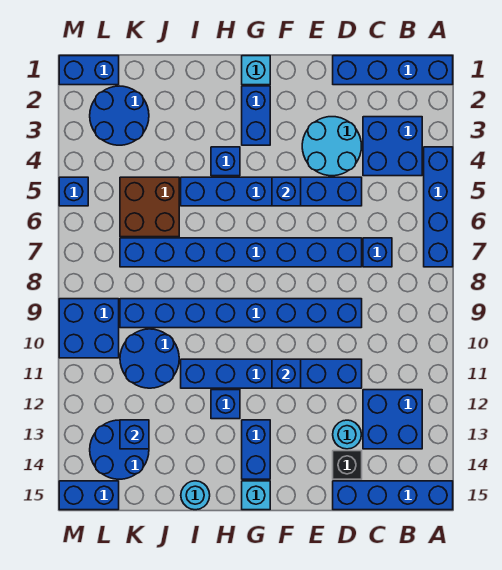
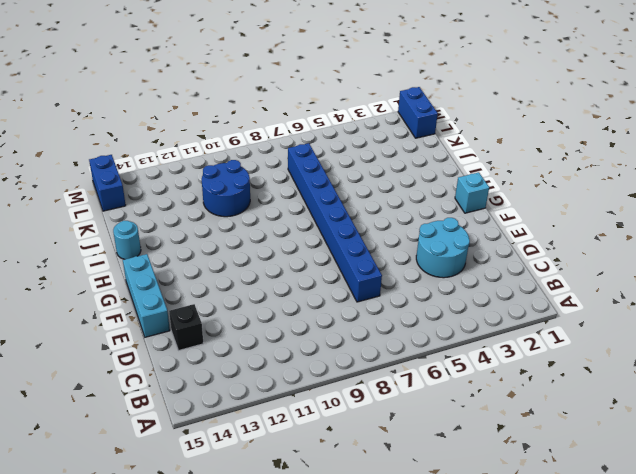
cyan 1x3 brick [123,254,170,337] -> cyan 1x1 brick [242,481,270,510]
none -> blue 1x4 brick [333,56,453,85]
none -> blue 1x4 brick [424,147,453,267]
none -> blue 1x4 brick [333,481,453,510]
none -> blue 2x2 brick [363,117,422,176]

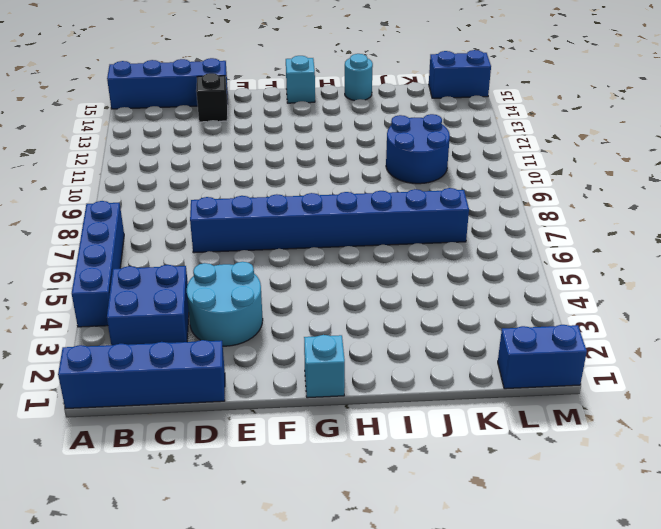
none -> blue 2x2 brick [363,390,422,449]
none -> blue 1x1 brick [363,238,392,267]
none -> blue 1x6 brick [181,177,362,206]
none -> blue 1x8 brick [120,299,362,328]

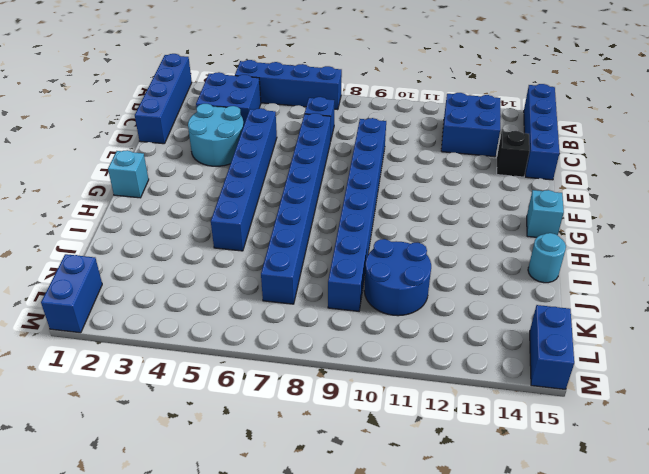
none -> blue 1x6 brick [181,359,362,388]
none -> cyan 1x1 round brick [333,420,361,449]
none -> blue 1x2 brick [242,86,270,145]
none -> blue 1x2 brick [242,420,270,479]

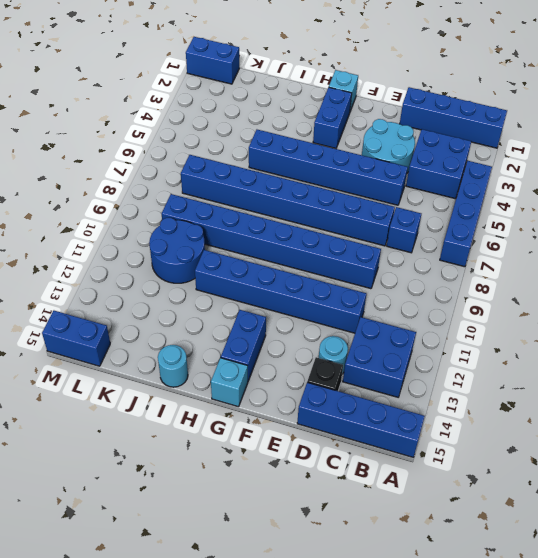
none -> blue 1x1 brick [211,147,240,176]
none -> blue 1x1 brick [211,390,240,419]
none -> brown 2x2 brick [120,177,179,237]
none -> blue 2x2 round brick [90,86,149,145]

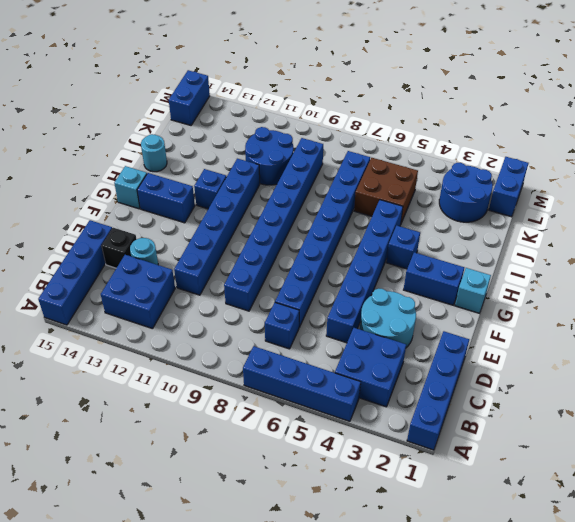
none -> blue 2x2 round brick [90,420,149,479]
none -> blue 2x2 brick [59,299,119,358]
none -> blue 1x1 brick [59,177,88,206]
none -> blue 1x1 brick [272,177,301,206]

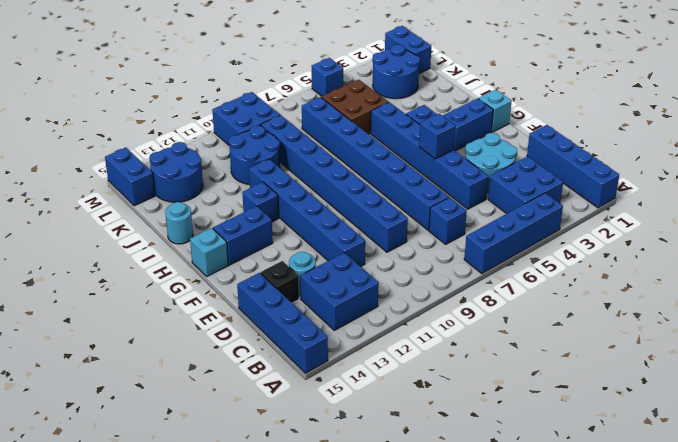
none -> blue 1x1 brick [272,359,301,388]
none -> blue 1x1 brick [120,420,149,449]

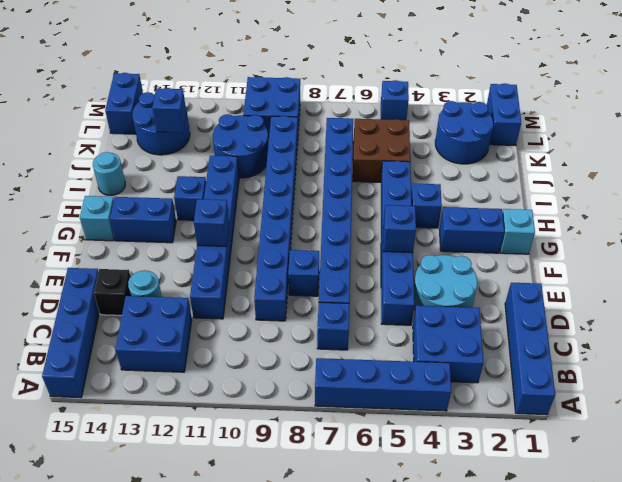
blue 1x1 brick [288,250,319,296] -> none

